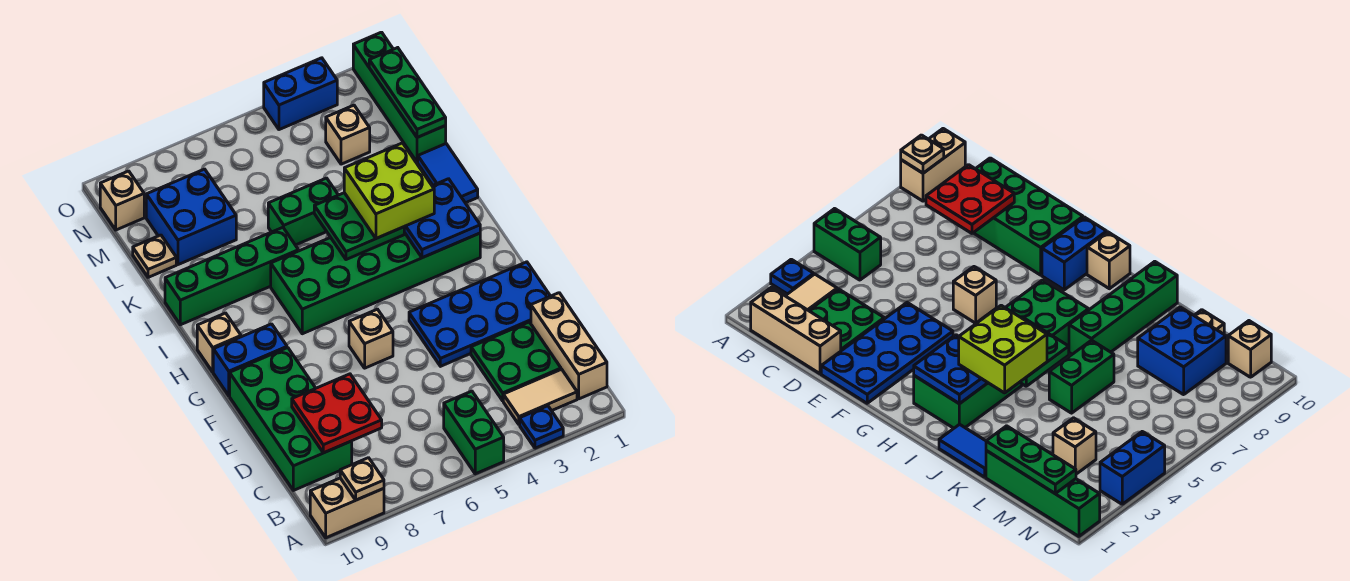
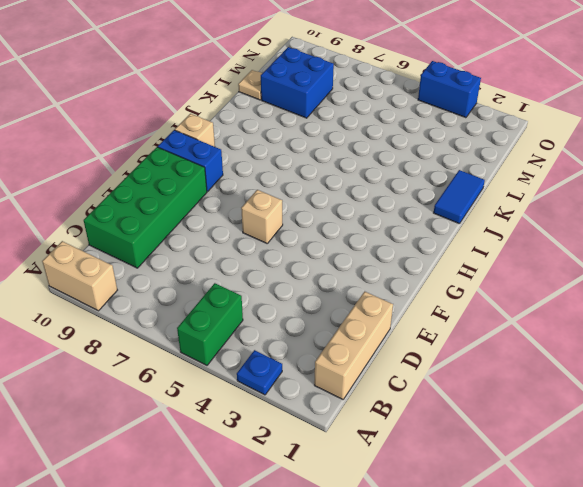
none -> tan 1x2 tile [503,369,577,424]
none -> green 2x2 plate [471,322,561,401]
none -> blue 2x4 plate [409,262,550,366]

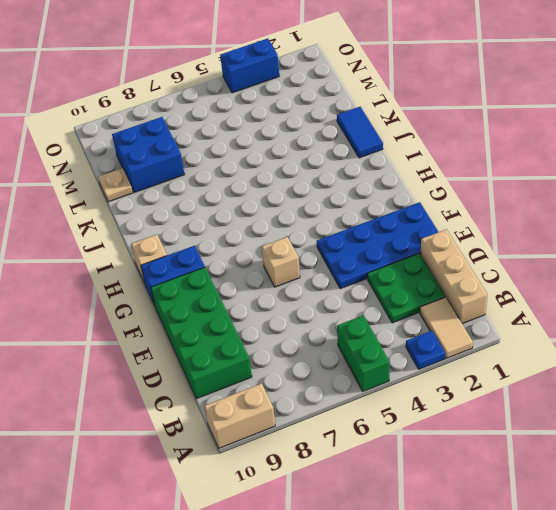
tan 1x2 tile [420,297,473,358] -> tan 1x2 tile turned to [503,369,577,424]
none -> green 2x6 brick [271,233,480,334]
none -> green 1x4 brick [165,227,298,325]
none -> green 1x2 brick [268,178,338,245]

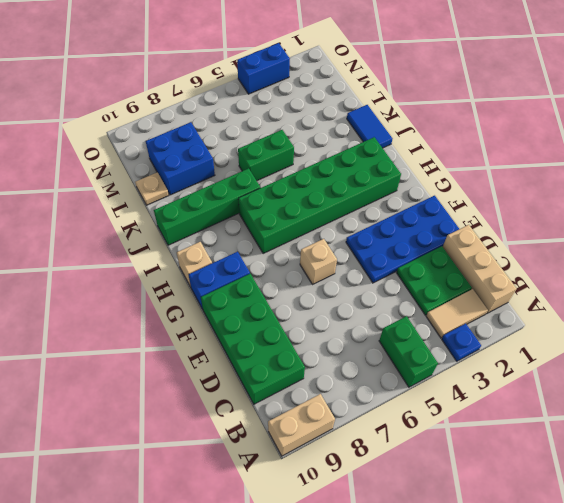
none -> green 1x4 brick [353,32,446,162]
none -> tan 1x1 brick [326,105,370,164]
none -> tan 1x1 brick [100,171,144,230]

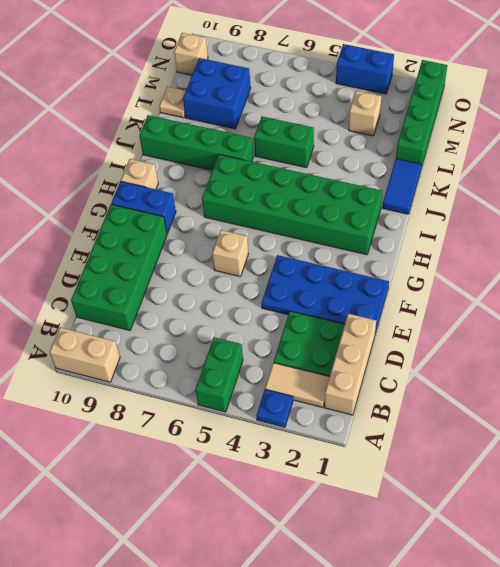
none -> tan 1x1 plate [340,458,384,500]
none -> red 2x2 plate [292,374,382,453]
none -> blue 2x2 plate [404,179,480,258]

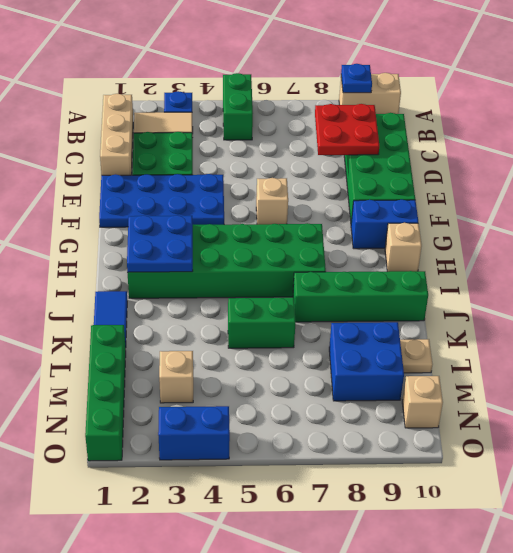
blue 1x1 plate [341,64,372,93] -> tan 1x1 plate [340,458,384,500]
none -> green 2x2 plate [314,193,404,260]
none -> green 1x3 plate [369,48,446,137]
none -> lime 2x2 brick [344,143,434,238]

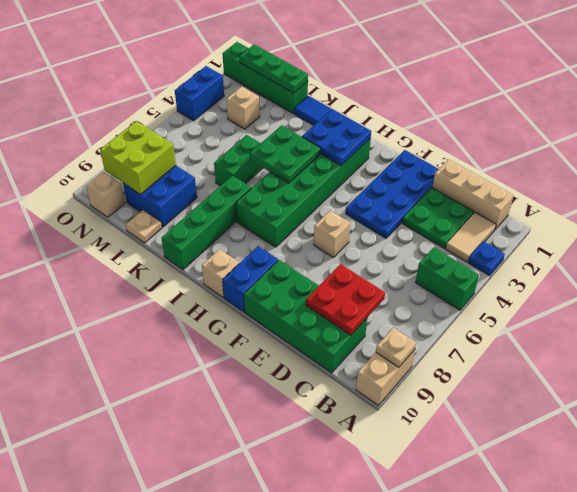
lime 2x2 brick [100,121,176,195] -> lime 2x2 brick moved to [344,143,434,238]

